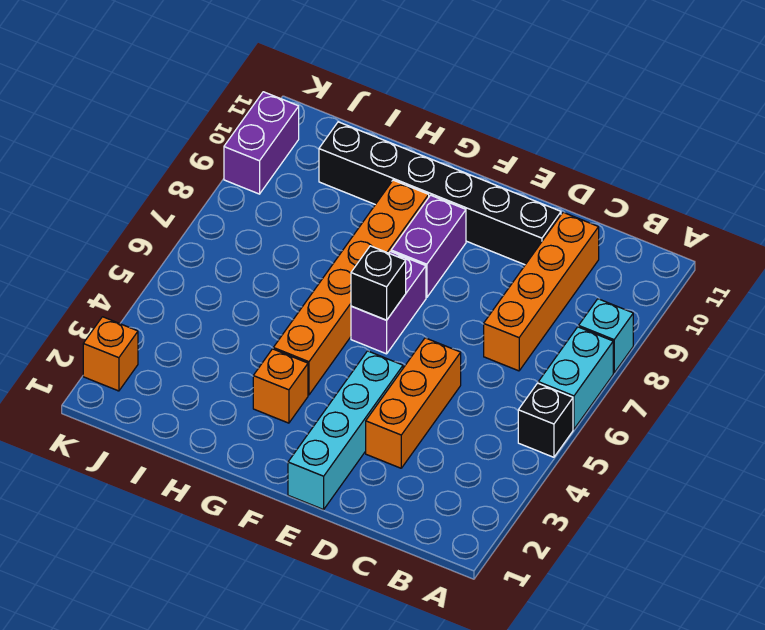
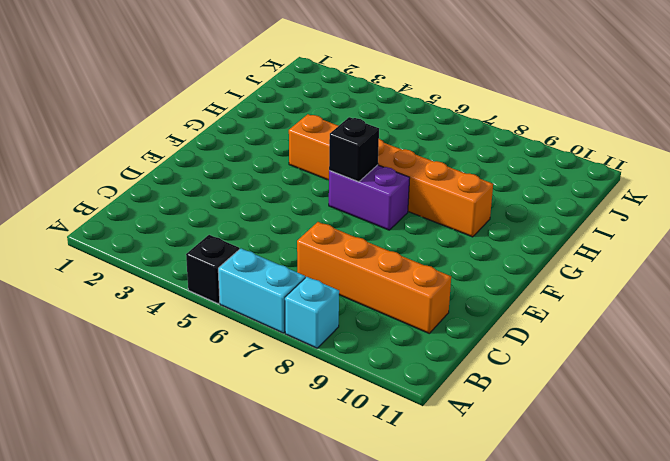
none -> orange 1x3 brick [366,338,461,468]
none -> black 1x6 brick [319,122,561,265]
none -> cyan 1x4 brick [288,351,403,510]

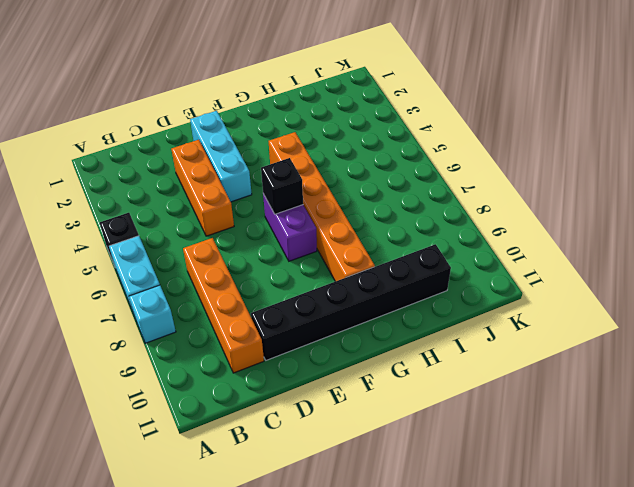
cyan 1x3 brick [190,111,252,202] -> cyan 1x4 brick [288,351,403,510]
none -> purple 1x2 brick [391,195,466,298]
none -> orange 1x1 brick [253,349,308,423]
none -> orange 1x1 brick [83,317,138,391]

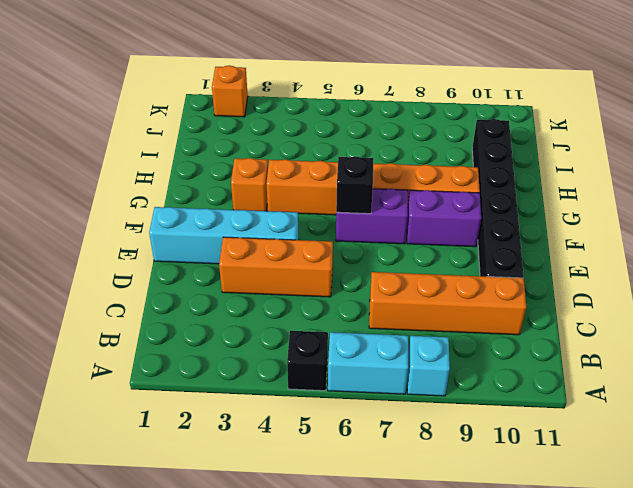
none -> purple 1x2 brick [224,92,299,194]

